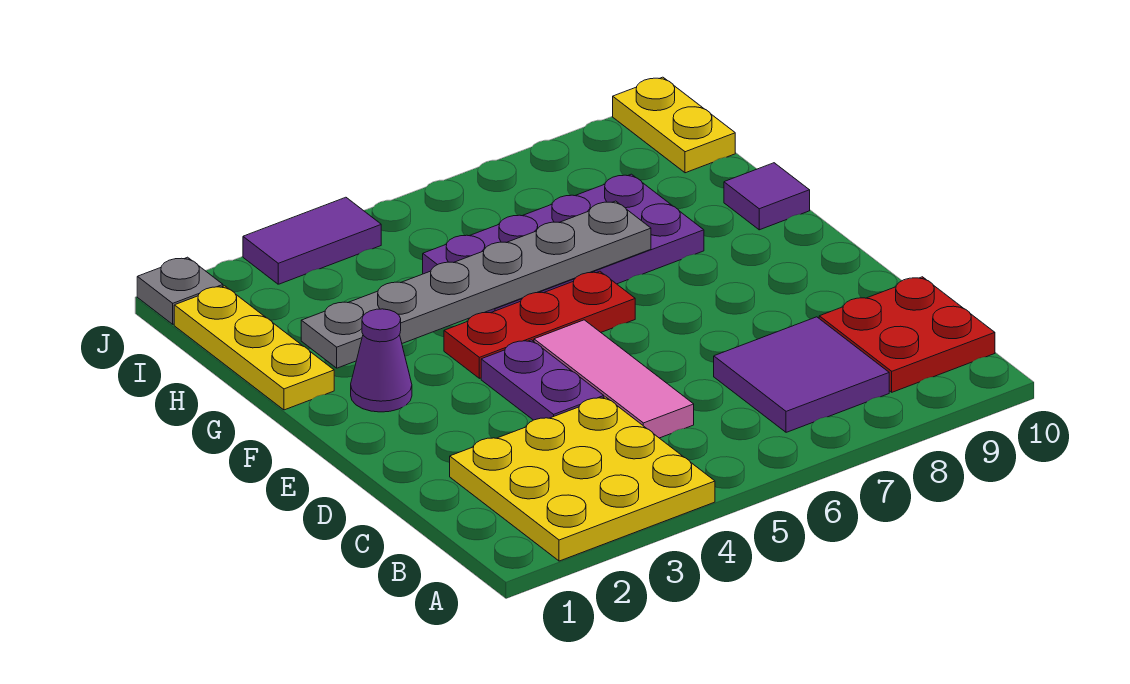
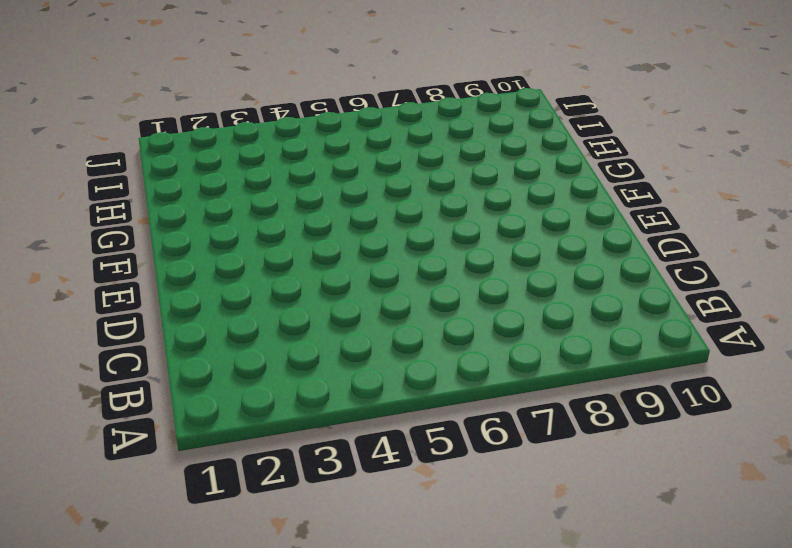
none -> yellow 3x3 plate [450,397,715,561]
none -> purple 2x2 tile [714,317,889,432]
none -> red 2x2 plate [819,277,995,392]

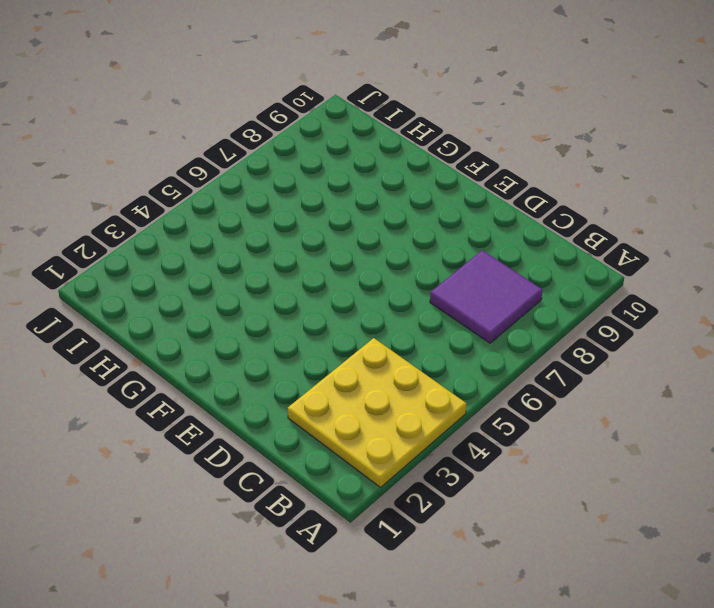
none -> red 2x2 plate [819,277,995,392]
none -> pink 1x3 tile [534,320,694,438]
none -> purple 1x2 plate [481,340,604,420]

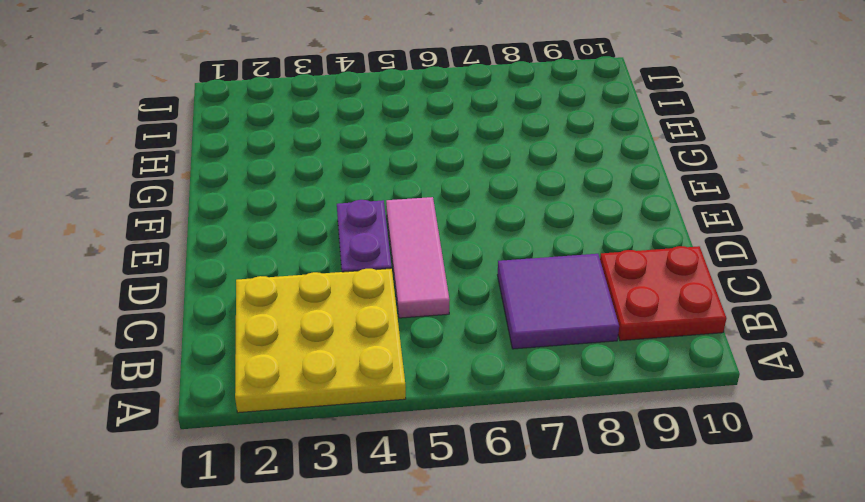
none -> purple 1x1 cone [351,309,412,412]
none -> red 1x3 plate [444,271,635,378]
none -> yellow 1x3 plate [174,286,334,410]

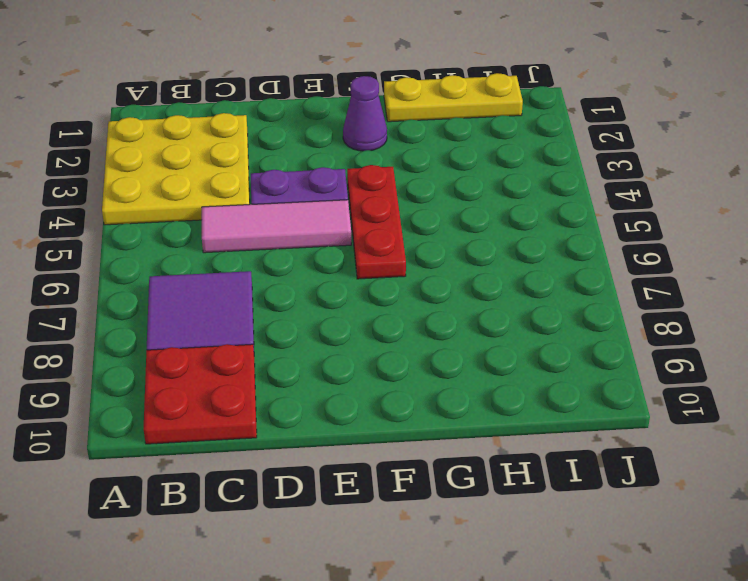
none -> purple 2x4 plate [423,174,704,313]
none -> purple 1x1 tile [724,163,810,230]
none -> yellow 1x2 plate [613,77,735,173]

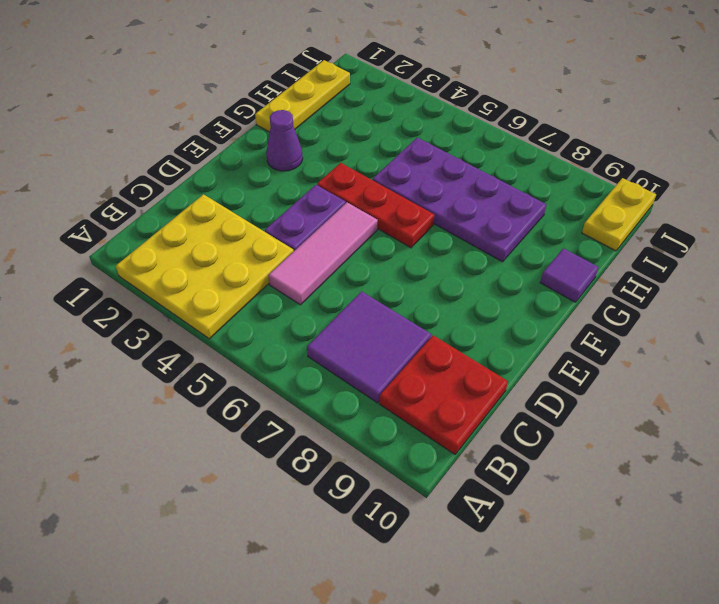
none -> grey 1x1 plate [137,257,223,324]
none -> purple 1x2 tile [243,197,381,284]
none -> grey 1x6 plate [301,201,651,368]

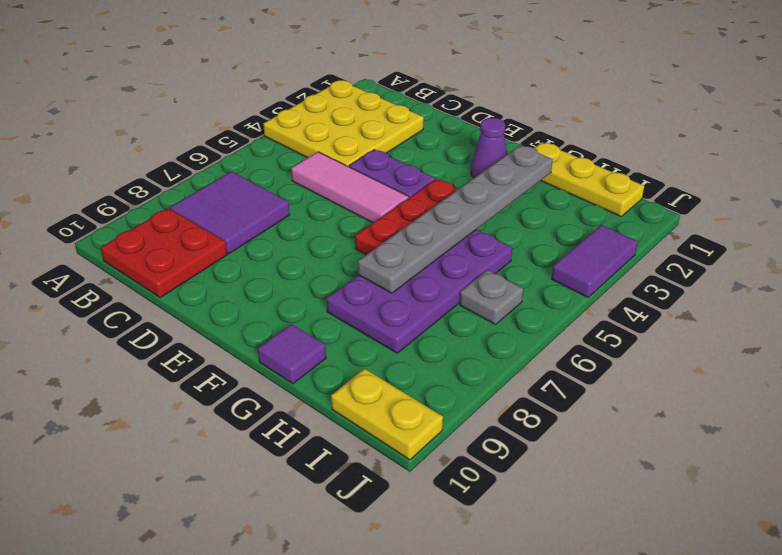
grey 1x1 plate [460,270,523,325] -> grey 1x1 plate moved to [137,257,223,324]

